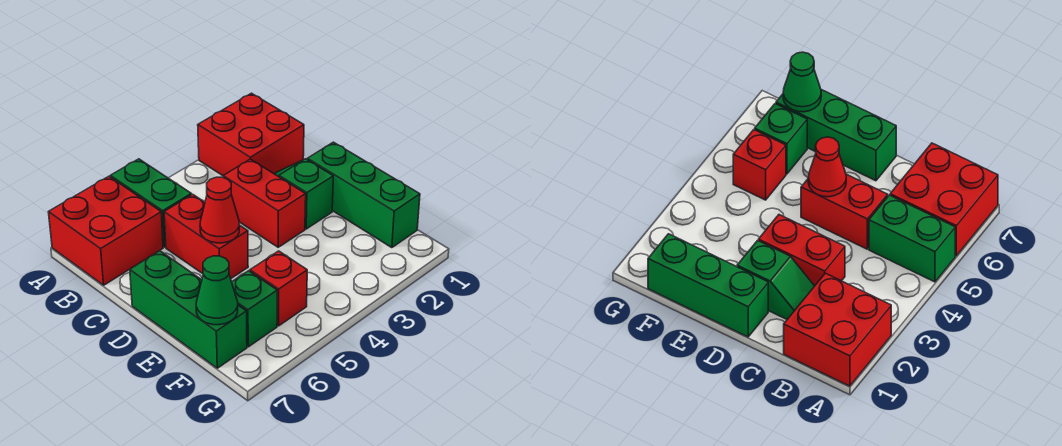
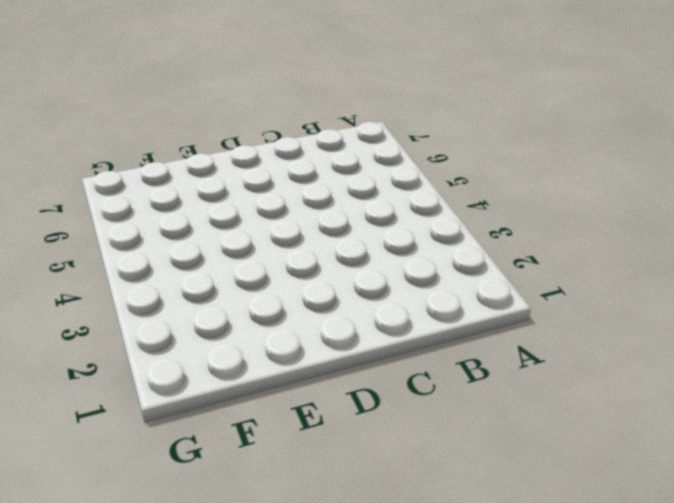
none -> red 2x2 brick [198,93,304,176]
none -> green 1x2 brick [110,159,191,247]
none -> red 2x2 brick [49,176,163,285]

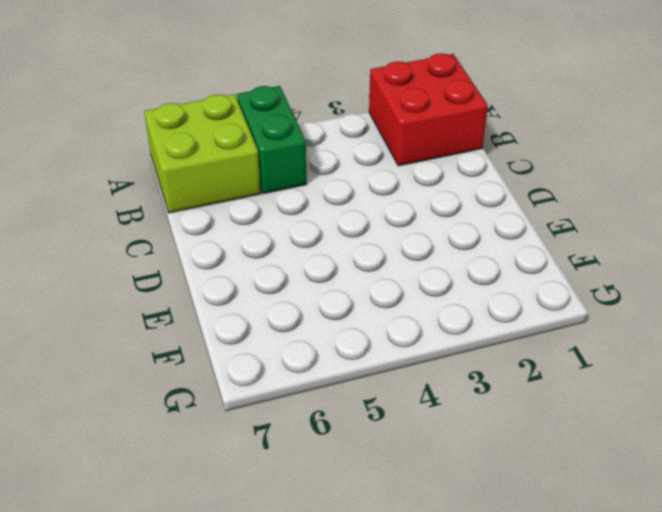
lime 2x2 brick [144,94,261,213] -> red 2x2 brick [49,176,163,285]
none -> green 1x2 slope [275,159,333,229]
none -> red 1x2 brick [223,159,306,247]
none -> red 1x2 brick [164,194,248,278]

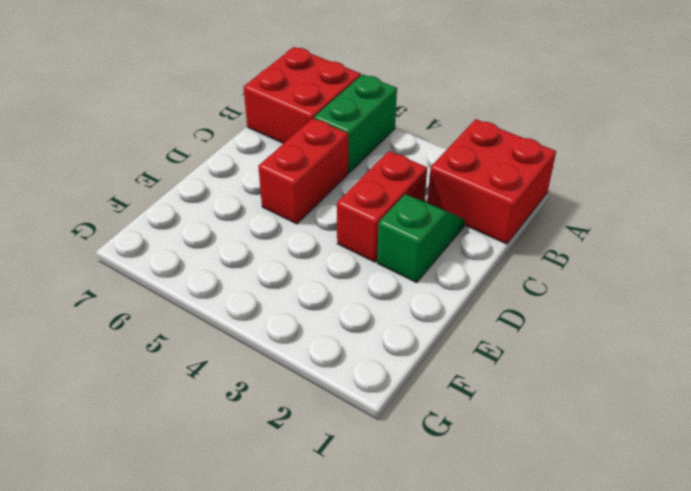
none -> green 1x3 brick [307,142,420,248]
none -> green 1x3 brick [130,251,247,368]
none -> red 1x1 brick [250,251,307,326]

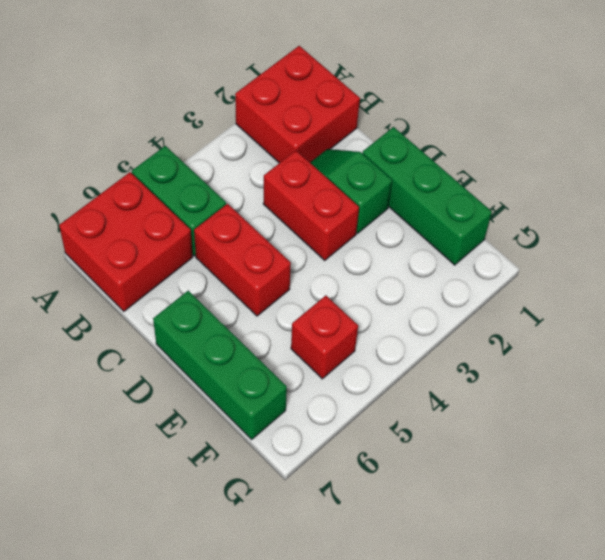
none -> green 1x1 brick [232,271,277,347]
none -> red 1x1 cone [200,177,239,243]
none -> green 1x1 cone [196,256,238,325]

